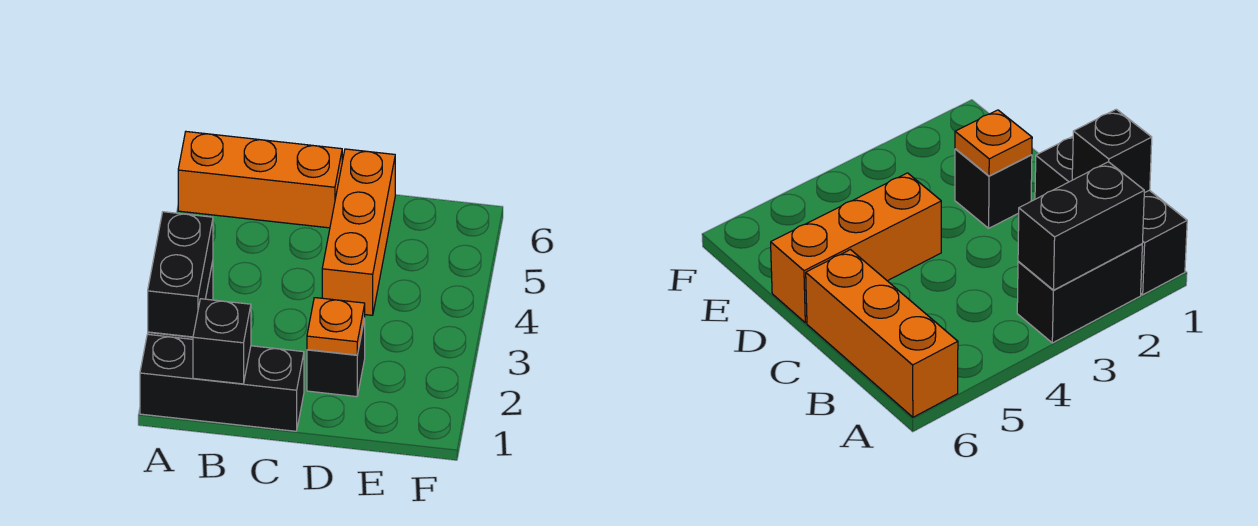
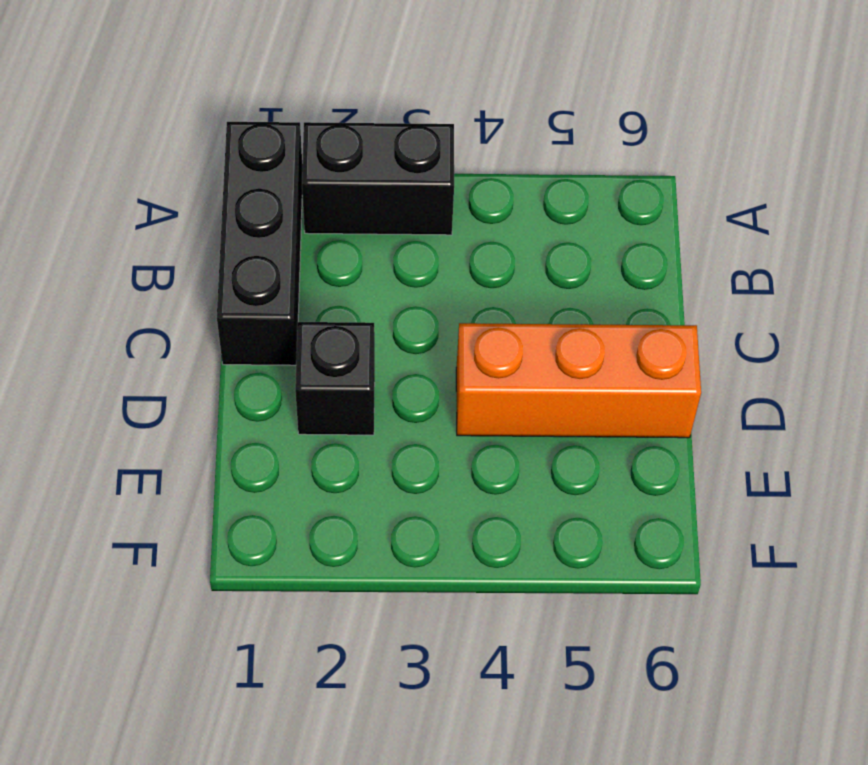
none -> orange 1x3 brick [178,132,342,228]
none -> black 1x2 brick [148,212,213,337]

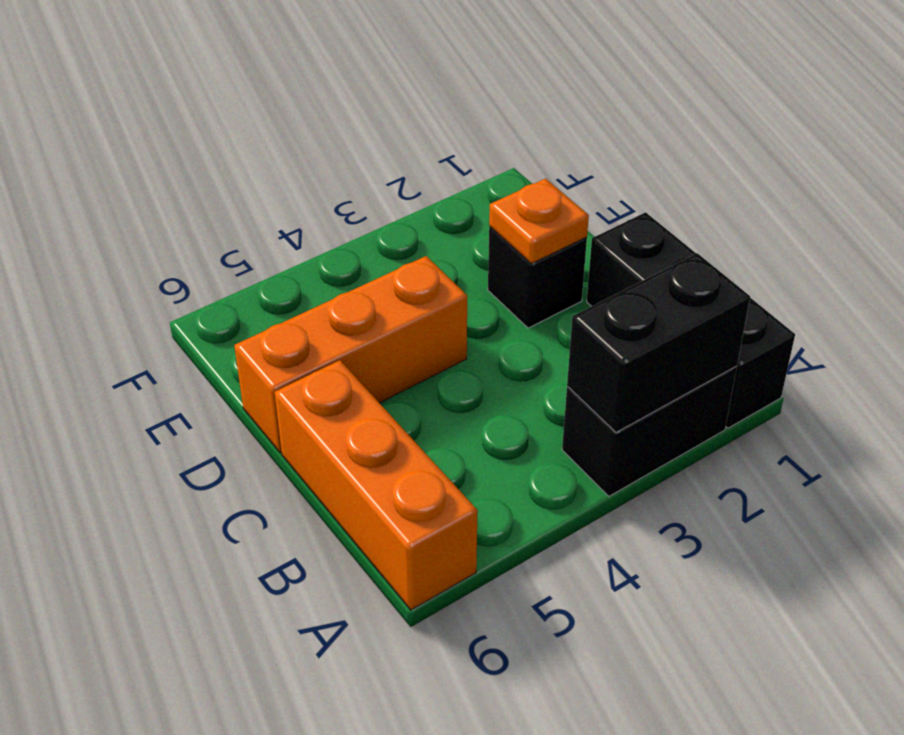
none -> black 1x1 brick [193,299,251,384]

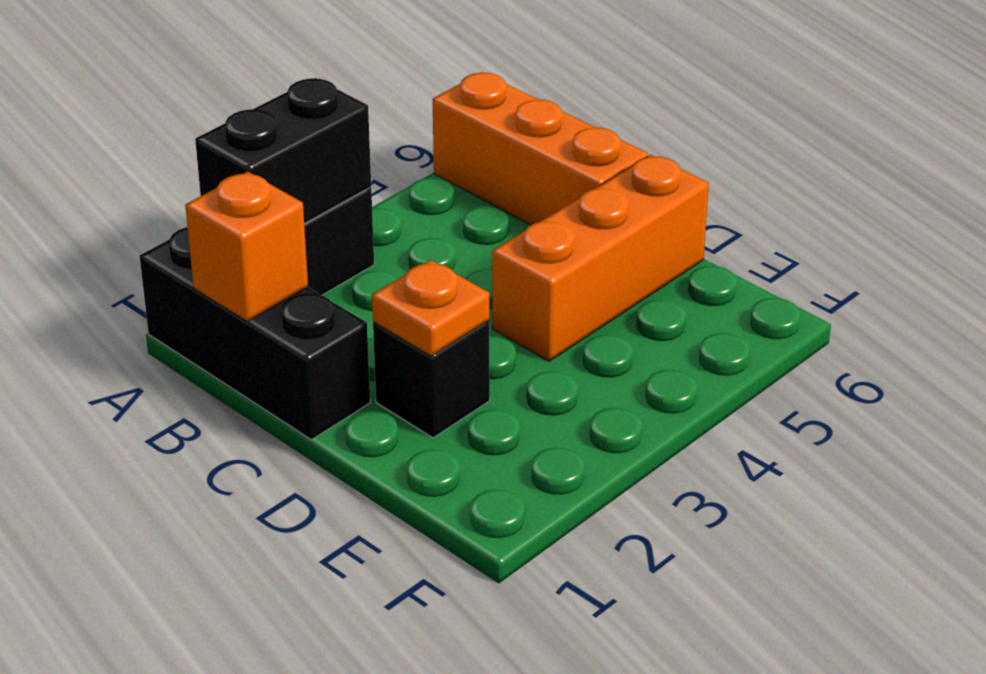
orange 1x1 brick [185,172,308,321] -> black 1x1 brick [193,299,251,384]

